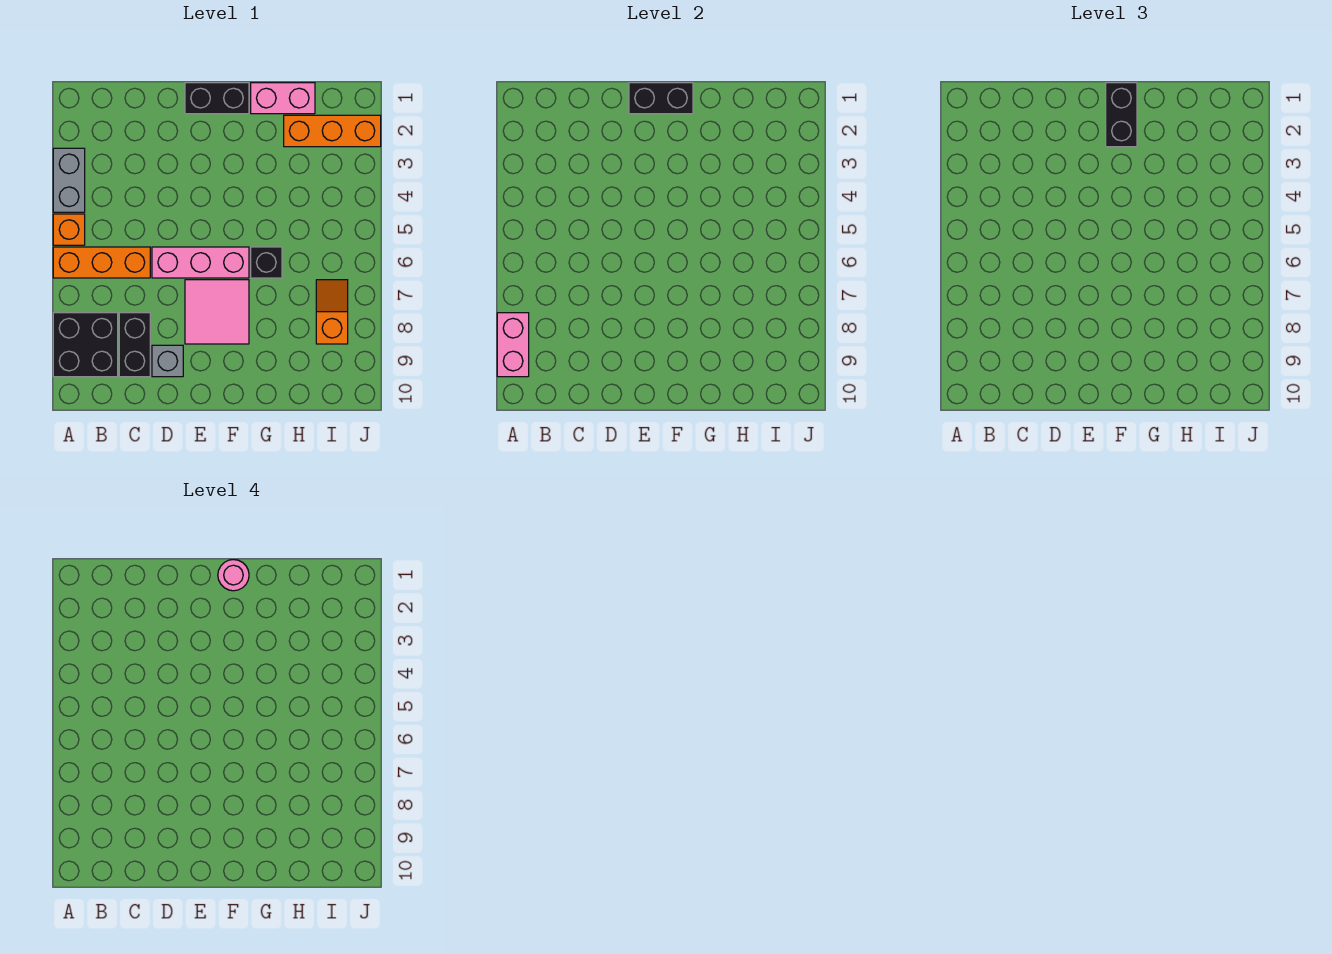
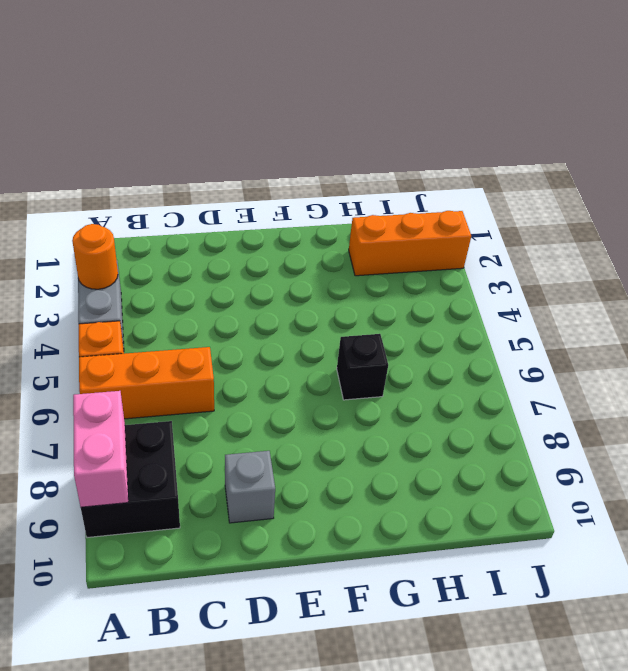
orange 1x1 round brick [72,224,118,289] -> none
none -> black 1x2 brick [119,313,150,377]
none -> pink 1x3 brick [152,247,249,278]
none -> black 1x2 brick [185,83,249,114]

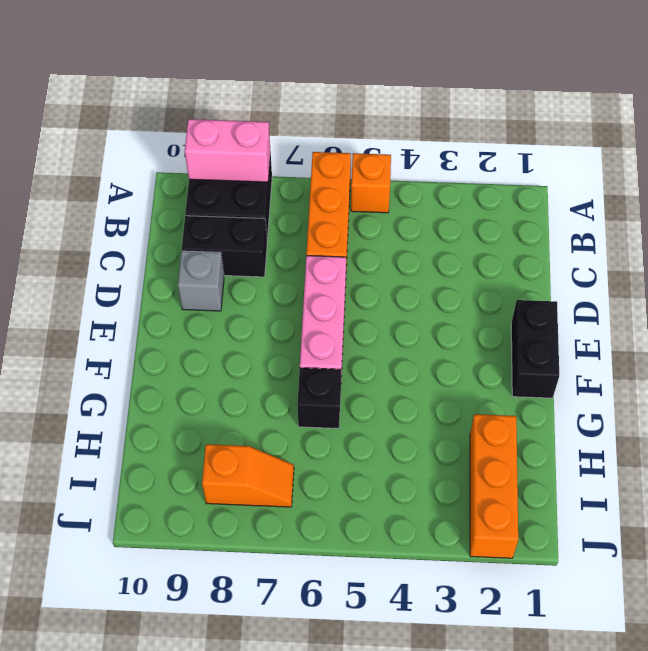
none -> grey 1x2 brick [53,148,85,212]
none -> pink 2x2 tile [185,280,249,344]
none -> pink 1x2 brick [251,83,315,114]

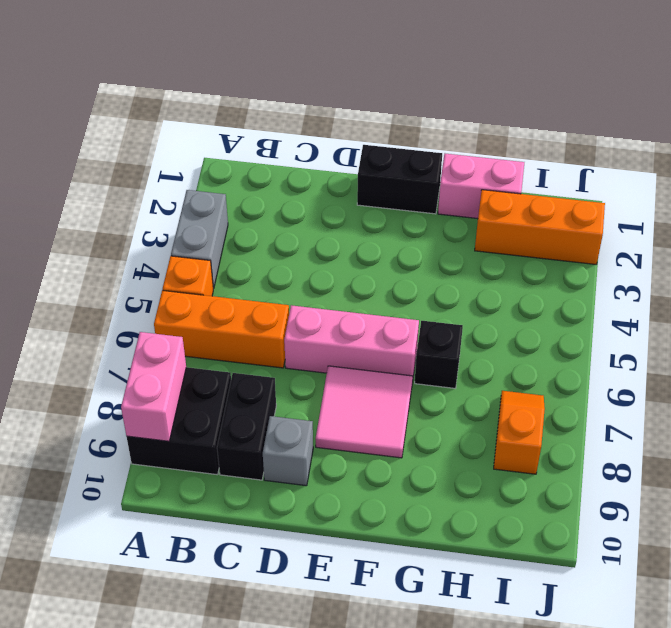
none -> black 1x2 brick [629,83,693,114]
none -> black 1x2 brick [1106,83,1137,147]
none -> pink 1x1 round brick [218,560,249,591]

